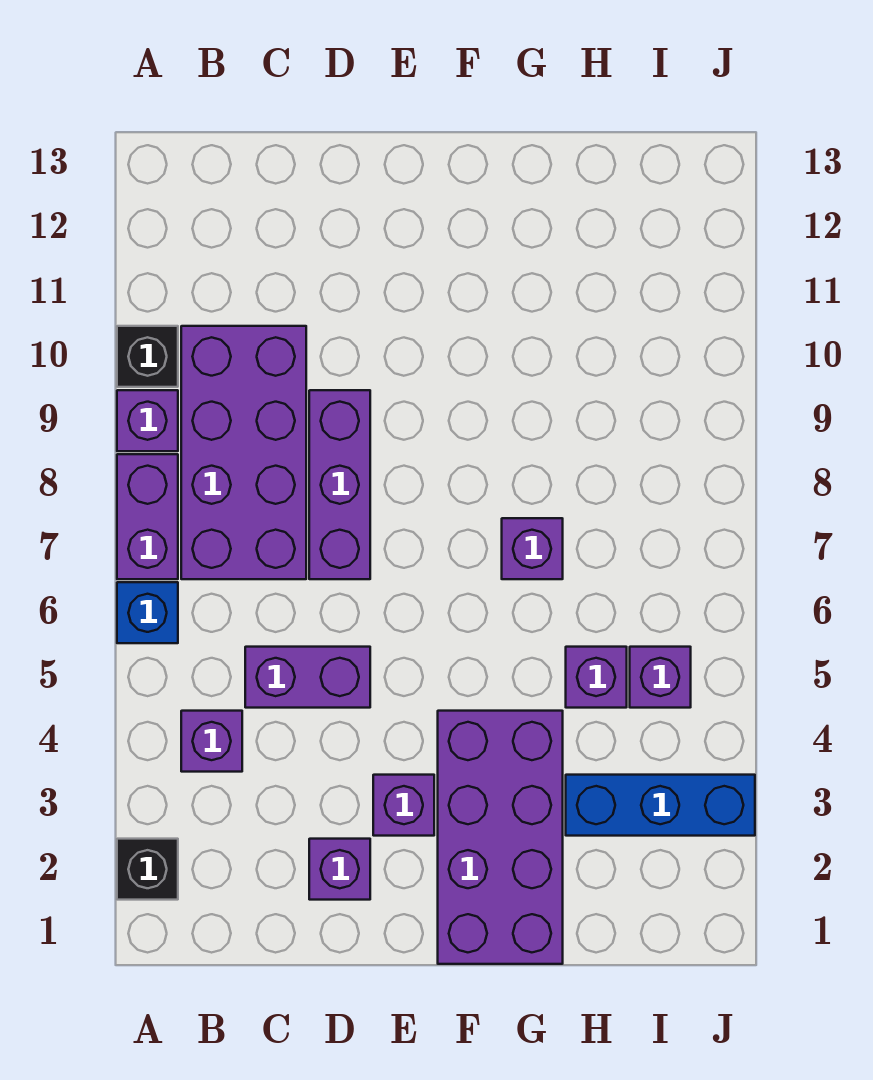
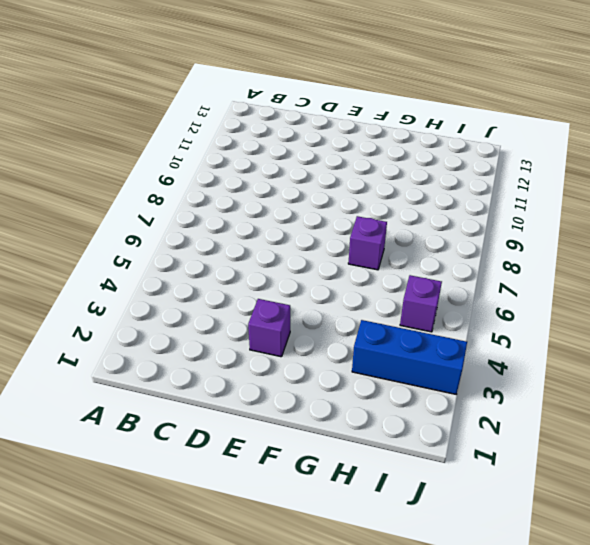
none -> black 1x1 brick [117,839,178,900]
none -> blue 1x1 brick [117,582,178,643]
none -> purple 1x2 brick [117,454,178,579]

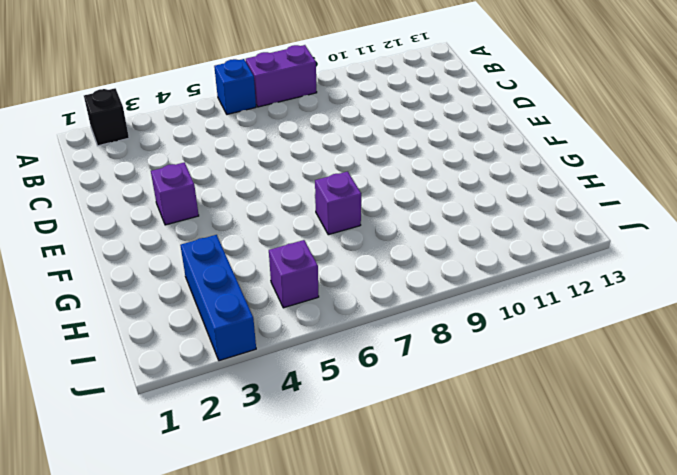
none -> purple 1x1 brick [117,390,178,451]
none -> black 1x1 brick [117,326,178,387]
none -> purple 1x1 brick [181,711,242,772]

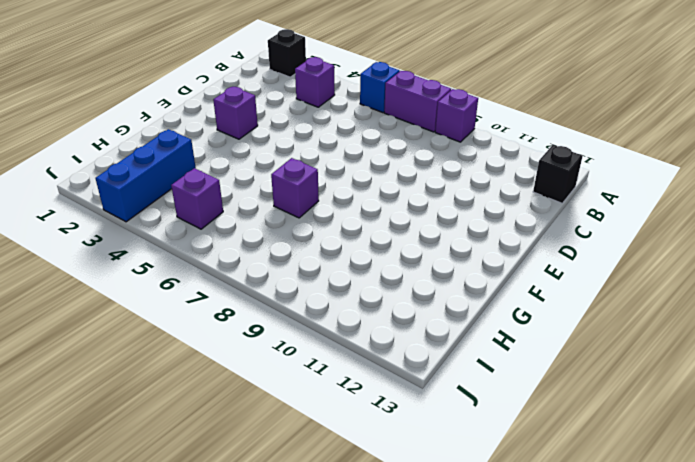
black 1x1 brick [533,145,583,203] -> black 1x1 brick moved to [117,326,178,387]
none -> purple 2x4 brick [181,326,306,579]
none -> purple 1x2 brick [245,647,370,708]
none -> purple 1x1 brick [309,839,370,900]

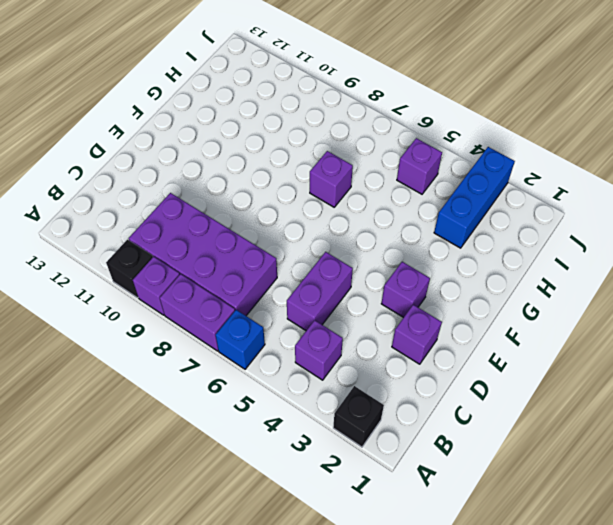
none -> purple 1x3 brick [309,390,370,579]
none -> purple 2x4 brick [438,711,563,964]
none -> purple 1x1 brick [566,647,627,708]

